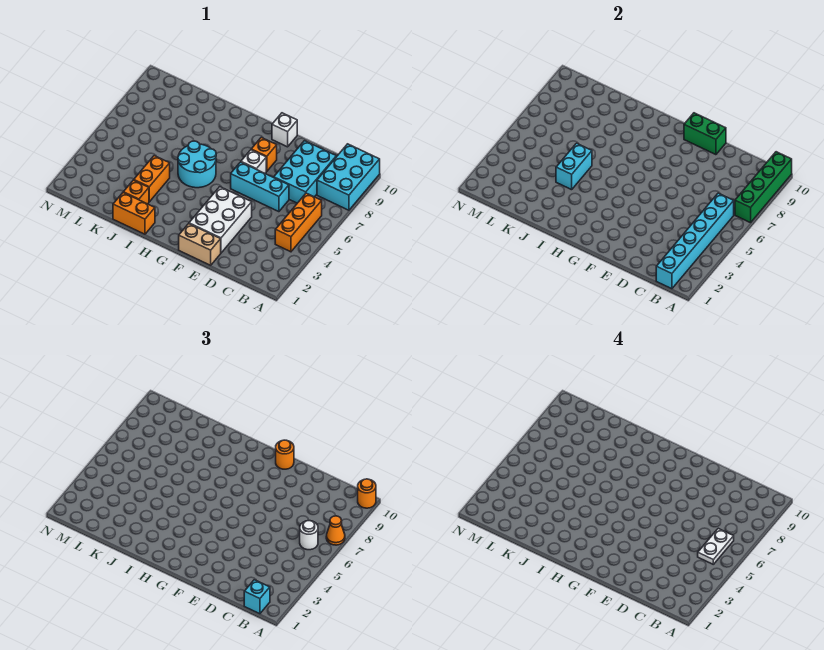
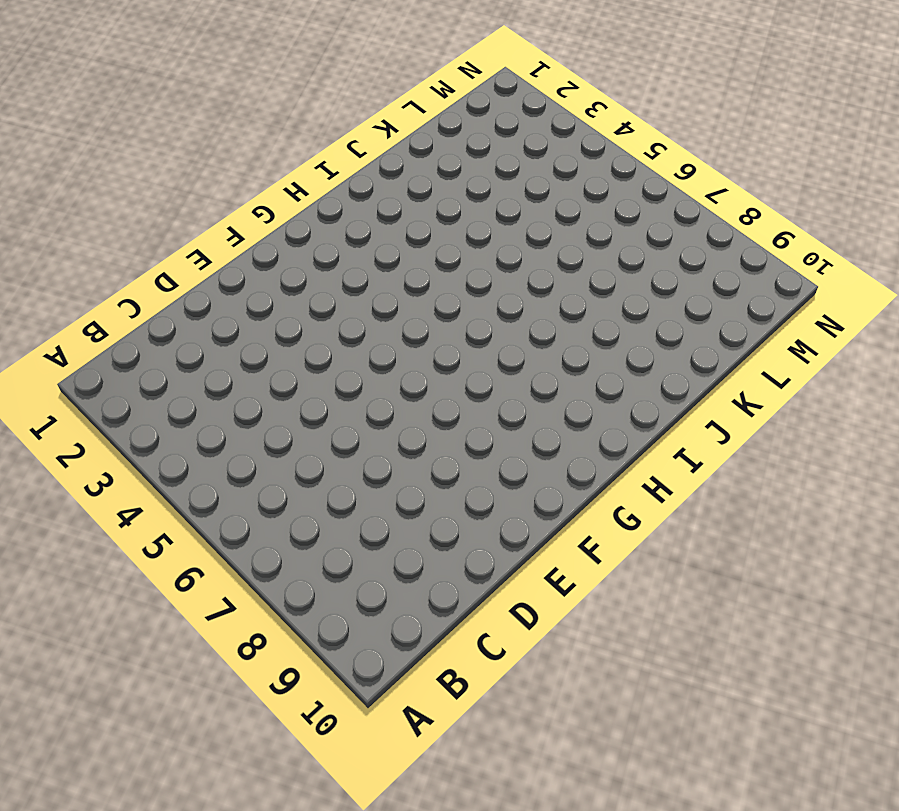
none -> cyan 2x3 brick [317,144,380,210]
none -> orange 1x3 brick [275,193,322,252]
none -> cyan 2x3 brick [274,141,336,203]

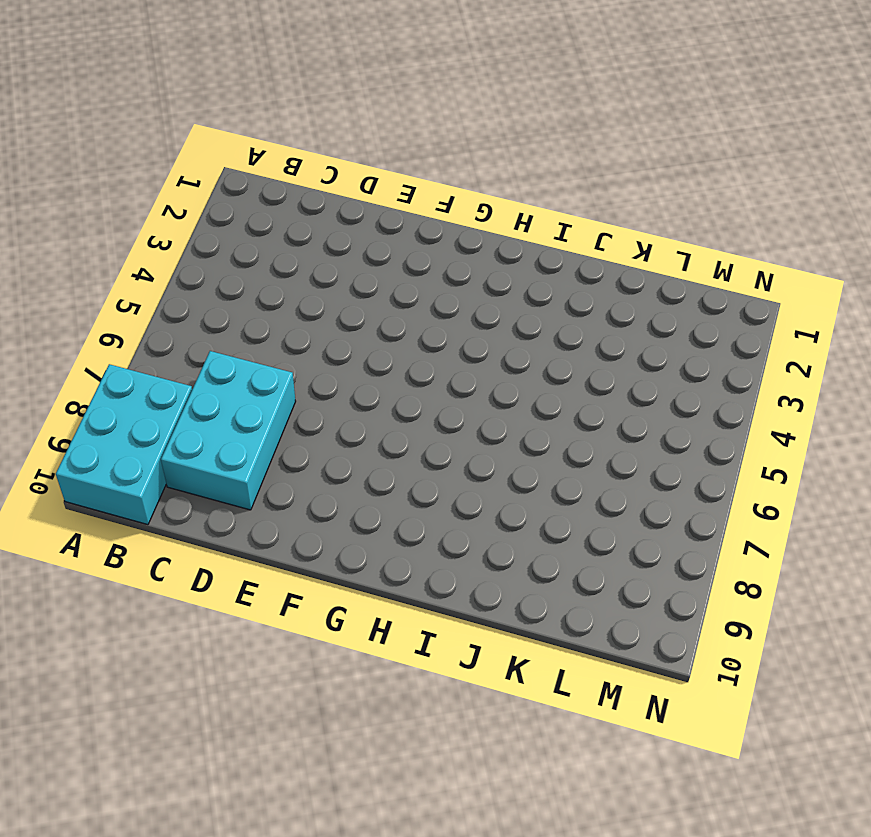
none -> orange 1x3 brick [275,193,322,252]
none -> cyan 1x3 brick [231,162,289,212]
none -> tan 1x2 brick [179,224,221,265]

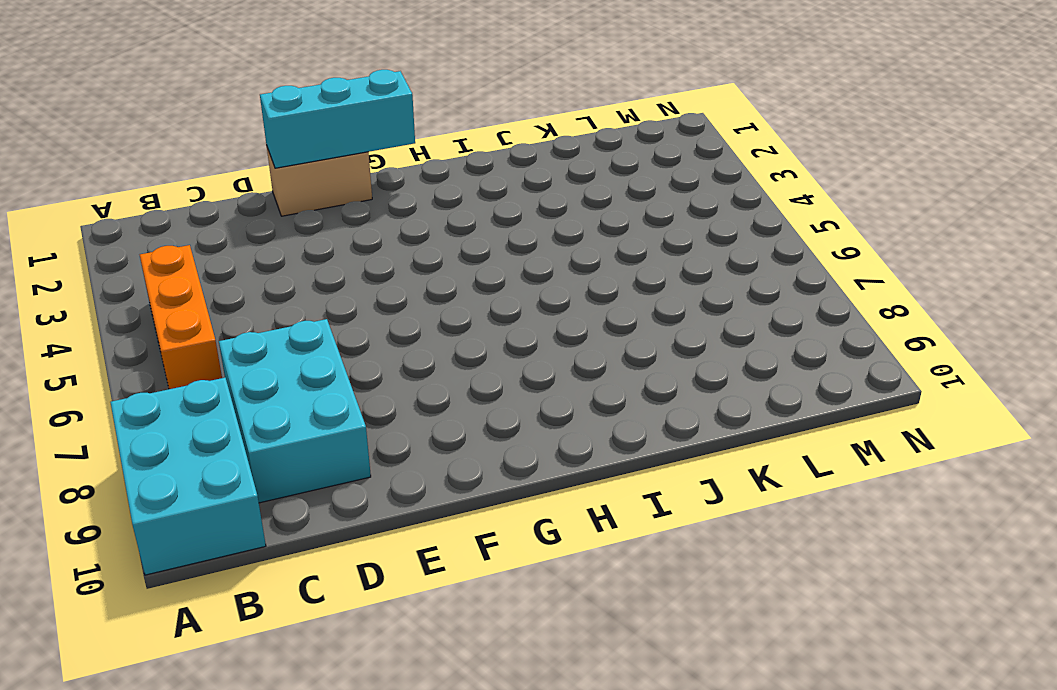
cyan 1x3 brick [260,70,415,168] -> cyan 1x3 brick moved to [231,162,289,212]
none -> white 2x3 brick [189,187,252,253]
none -> white 1x1 brick [241,150,266,173]
none -> orange 1x1 brick [251,137,277,171]

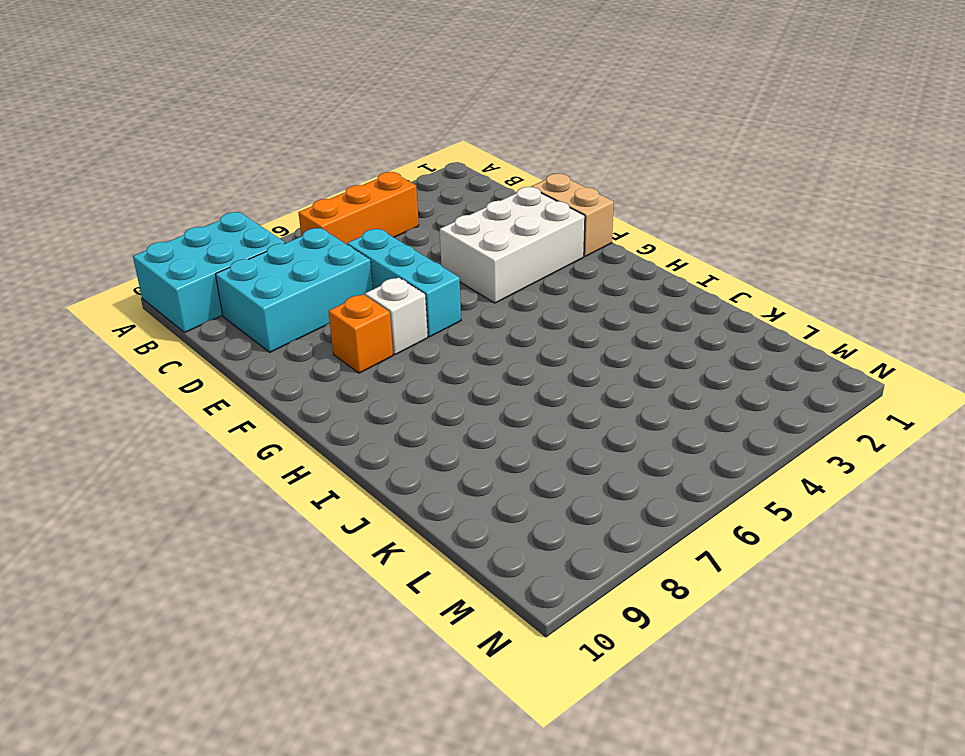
none -> white 1x1 brick [272,113,297,147]
none -> cyan 2x2 round brick [178,141,216,188]
none -> orange 1x2 brick [113,193,155,234]

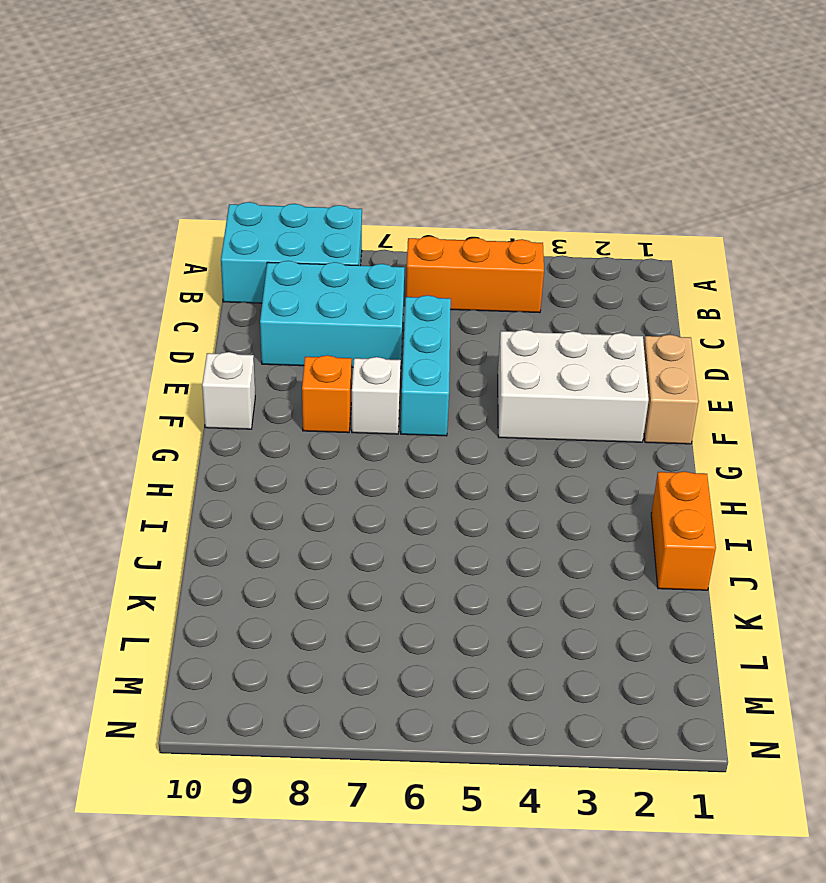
none -> cyan 2x2 round brick [178,141,216,188]
none -> orange 1x1 brick [123,180,149,204]
none -> orange 1x2 brick [134,156,170,202]

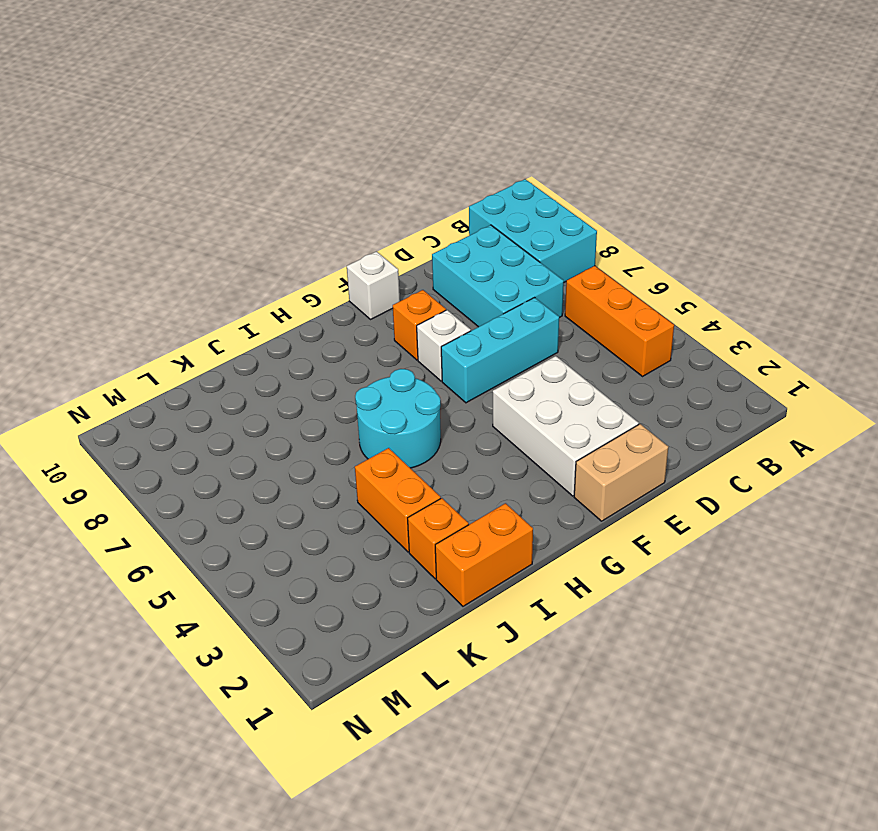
none -> green 1x4 brick [735,152,792,223]
none -> cyan 1x6 brick [656,193,734,289]
none -> green 1x2 brick [684,113,726,155]

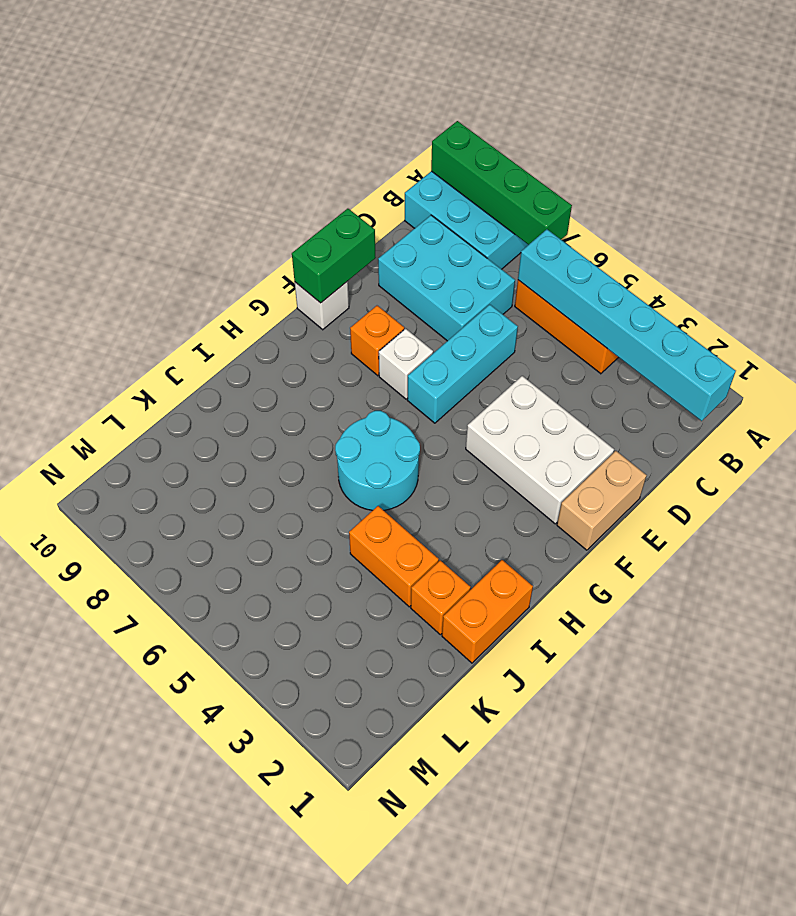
none -> cyan 1x2 brick [556,143,592,190]
none -> orange 1x1 cone [326,516,345,545]
none -> orange 1x1 round brick [358,479,376,508]

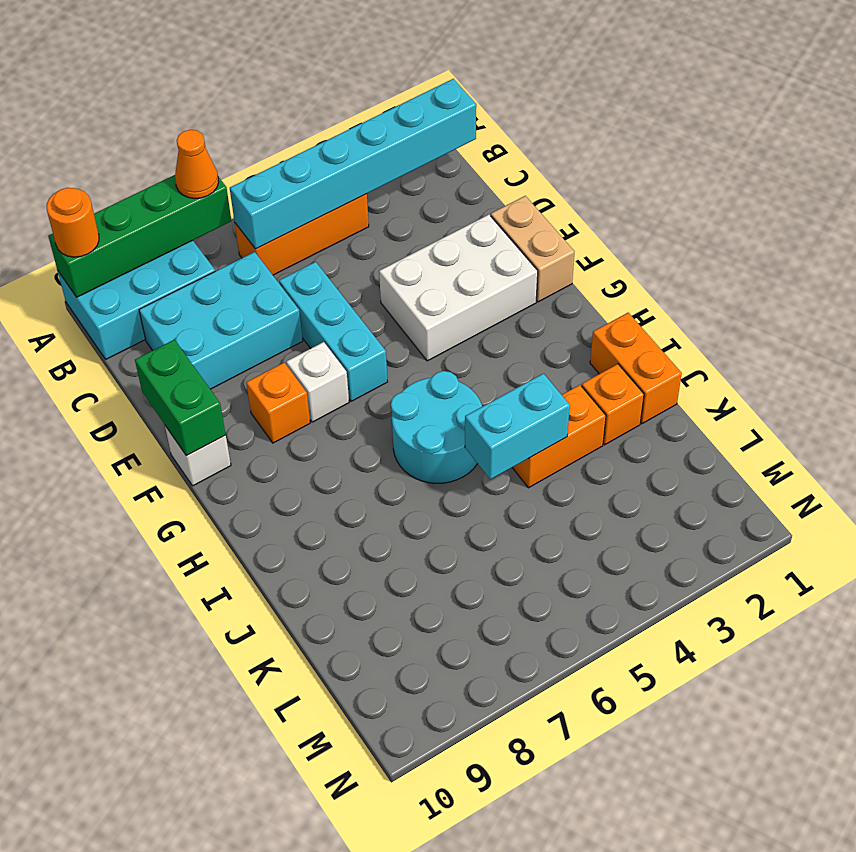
none -> cyan 1x1 brick [244,580,270,614]
none -> white 1x1 round brick [300,521,318,550]
none -> orange 1x1 round brick [276,440,294,469]

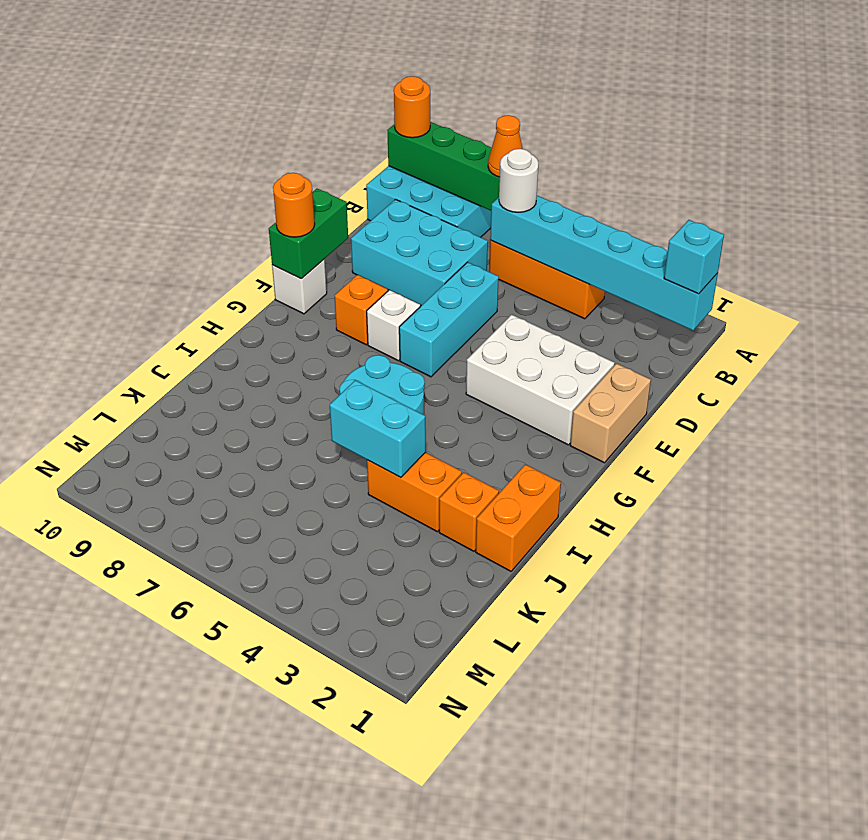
none -> white 1x2 plate [698,528,734,564]

